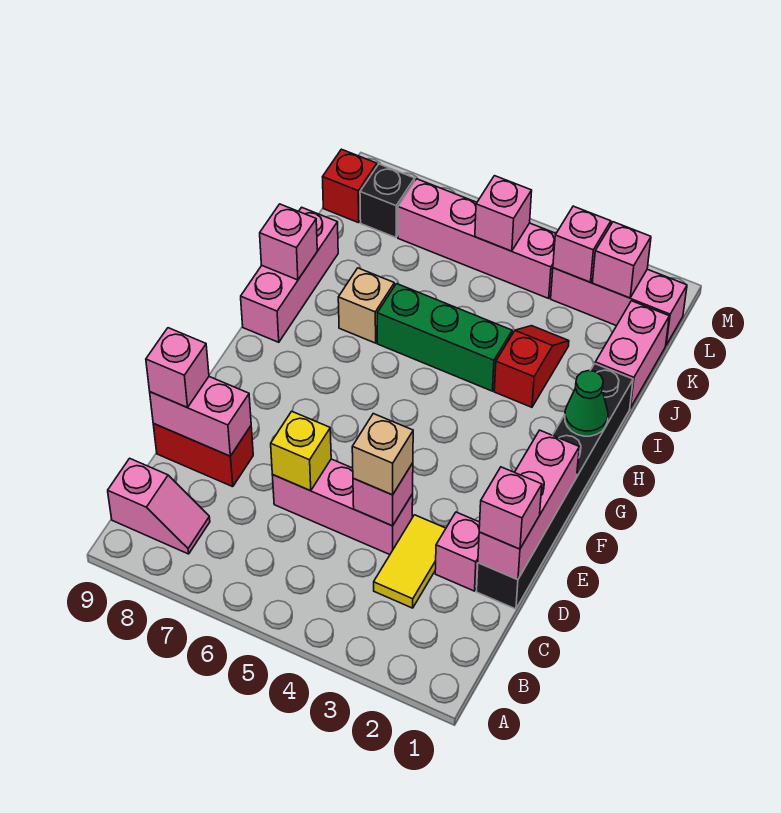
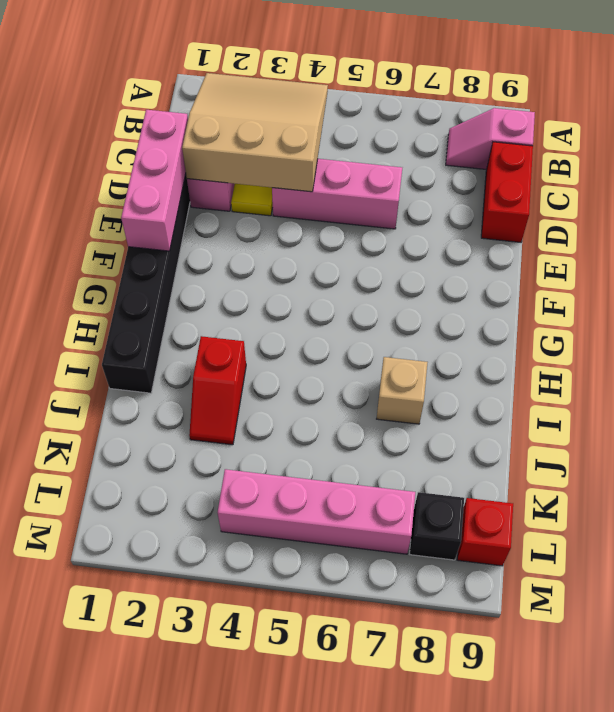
tan 3x3 slope [182,73,328,192] -> pink 1x1 brick [353,463,413,526]
red 1x2 brick [481,142,533,242] -> red 1x2 brick turned to [153,424,253,487]
none -> pink 1x3 brick [241,207,338,342]
none -> green 1x3 brick [377,284,512,391]
none -> pink 1x2 brick [595,301,669,408]

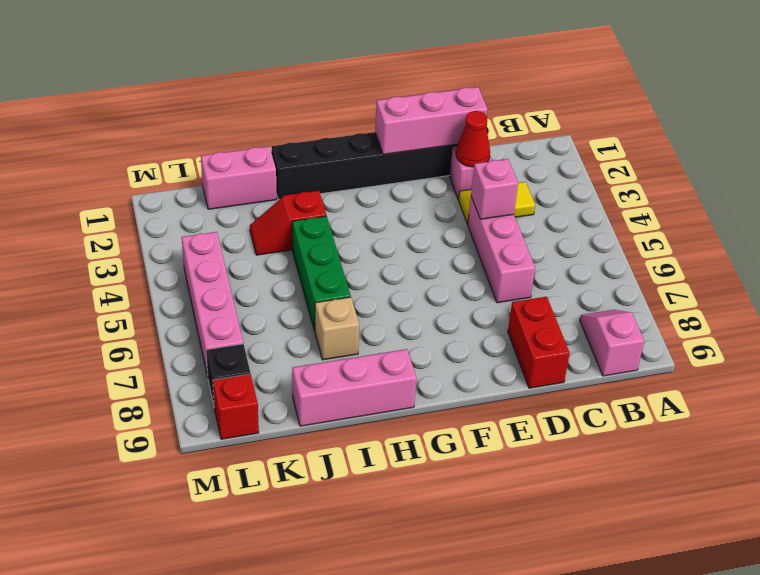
red 1x1 cone [456,111,490,167] -> none
none -> pink 1x3 brick [551,268,687,345]
none -> yellow 1x1 brick [271,411,331,491]
none -> pink 1x2 brick [150,377,251,456]

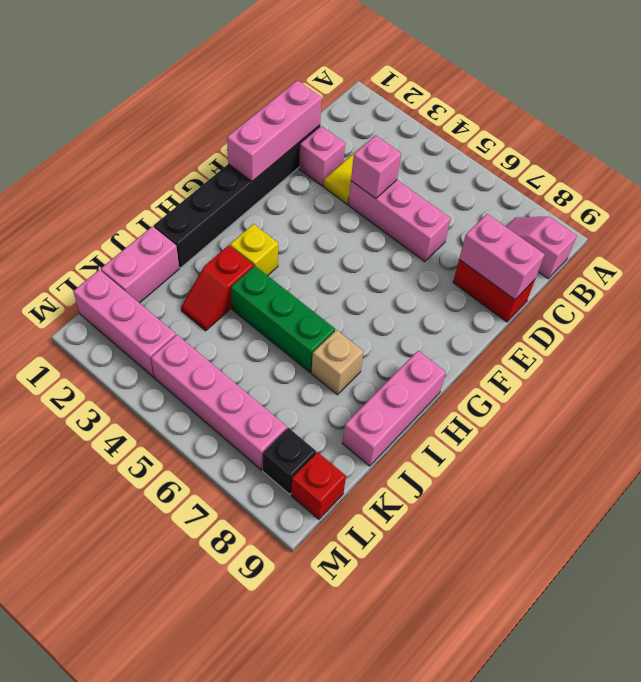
yellow 1x1 brick [230,224,278,276] -> yellow 1x1 brick moved to [271,411,331,491]
none -> green 1x1 cone [565,371,608,436]
none -> pink 1x1 brick [260,204,317,280]
none -> pink 1x1 brick [592,222,651,298]

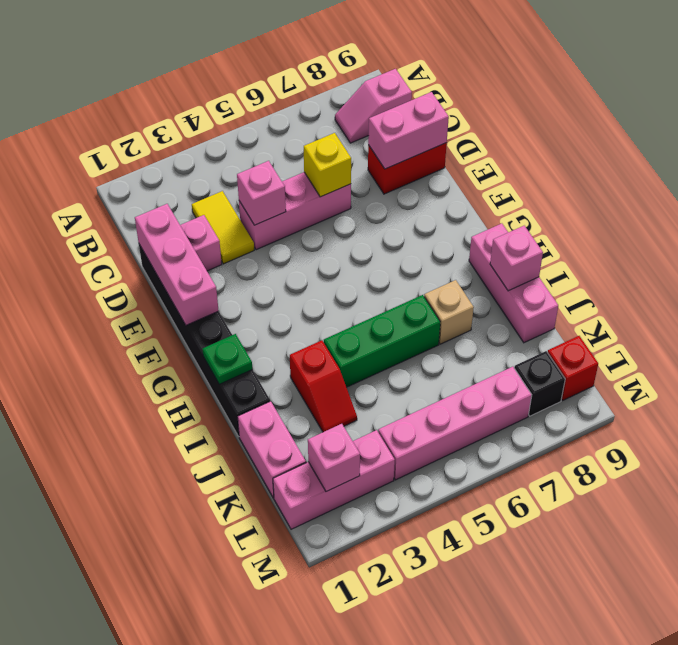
green 1x1 plate [203,334,253,384] -> green 1x1 cone [565,371,608,436]
none -> pink 1x1 brick [553,206,611,282]
none -> pink 1x1 brick [475,176,532,251]
none -> pink 1x1 brick [479,467,542,549]

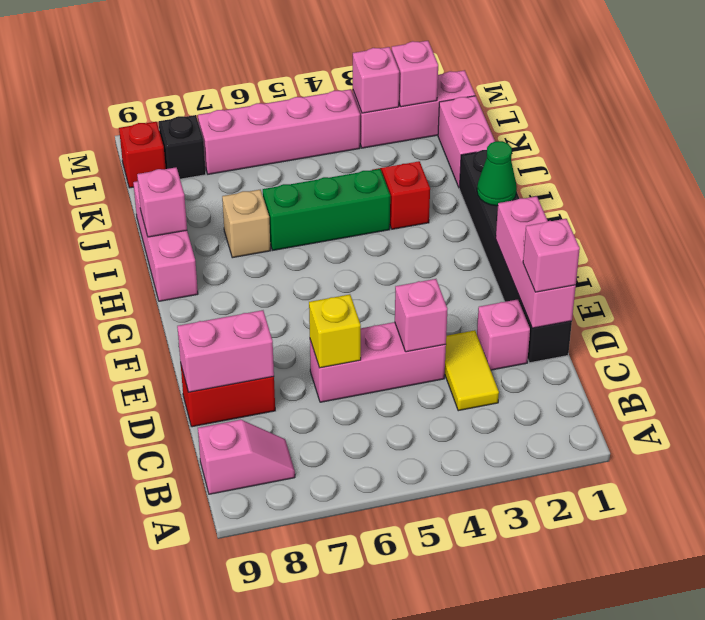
none -> pink 1x1 brick [475,176,532,251]
none -> tan 1x1 brick [352,414,413,495]
none -> pink 1x1 brick [146,328,209,407]

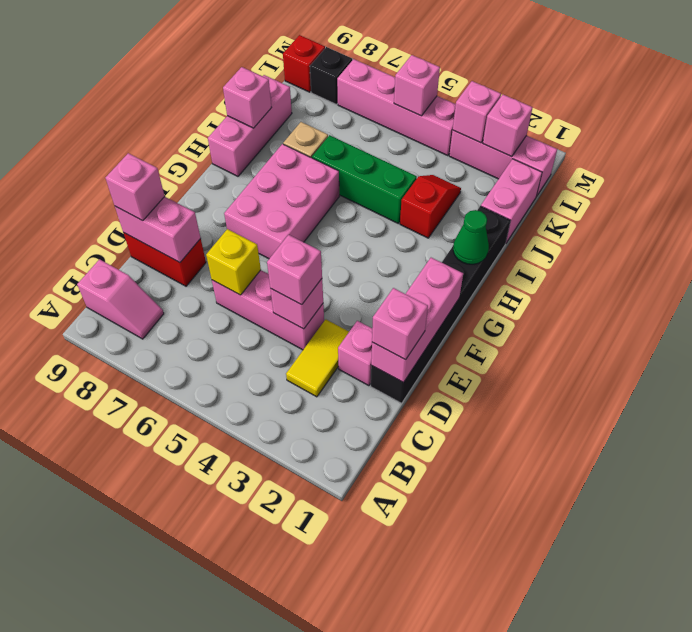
pink 1x1 brick [267,235,322,305] -> tan 1x1 brick [352,414,413,495]
pink 2x3 brick [224,144,339,259] -> none

